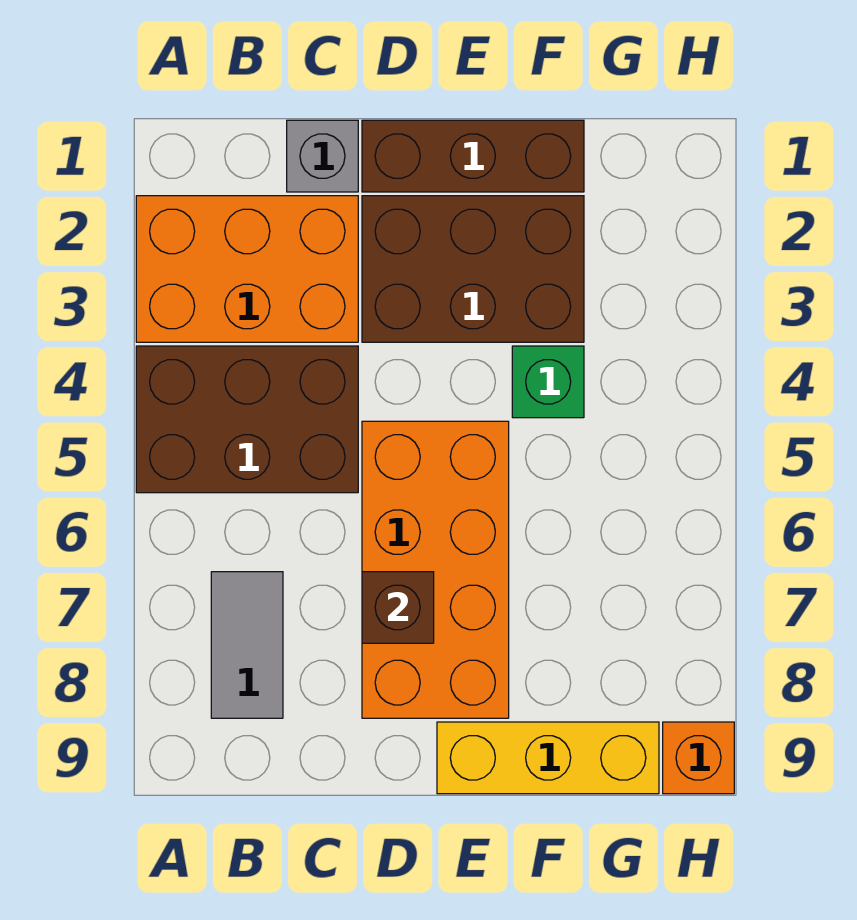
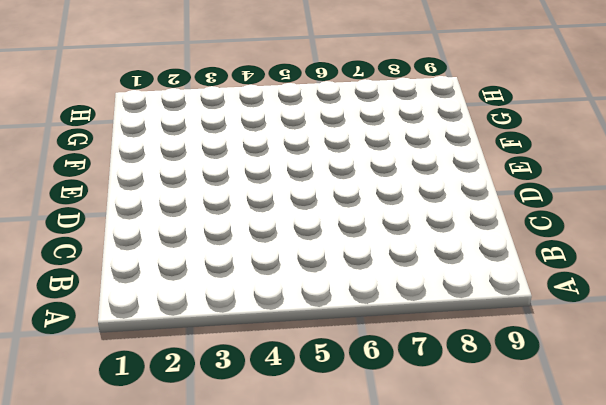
none -> orange 2x3 brick [136,196,358,342]
none -> brown 2x3 brick [136,346,358,493]

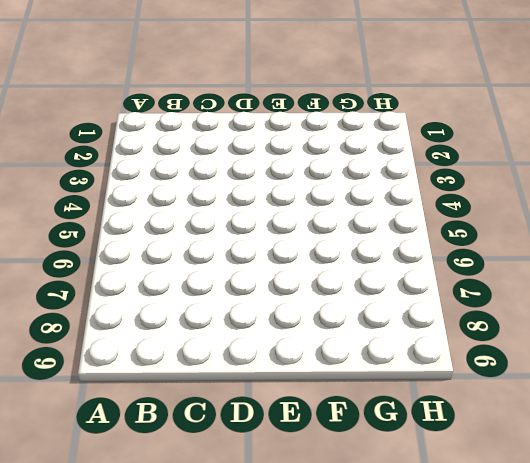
none -> orange 2x3 brick [136,196,358,342]
none -> brown 2x3 brick [136,346,358,493]

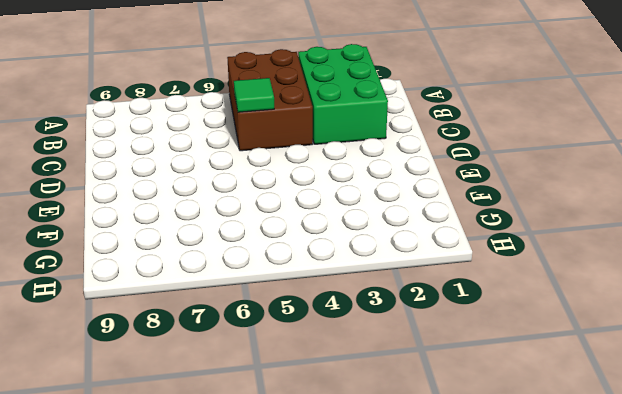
green 2x3 brick [298,44,388,144] -> orange 2x3 brick [136,196,358,342]
green 1x1 tile [234,78,274,112] -> none
none -> grey 1x2 tile [211,572,283,718]
none -> grey 1x1 brick [287,120,358,192]

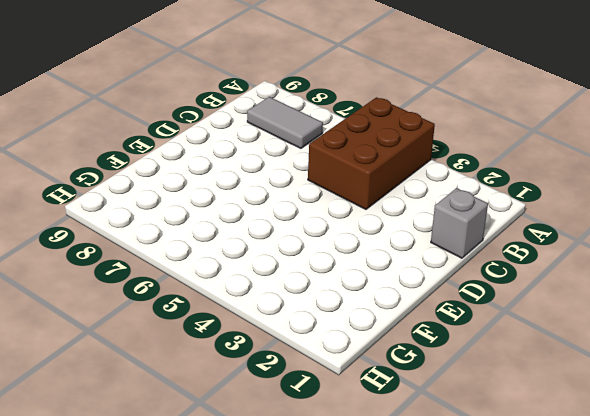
none -> orange 2x3 brick [136,196,358,342]
none -> brown 1x3 brick [362,120,584,192]

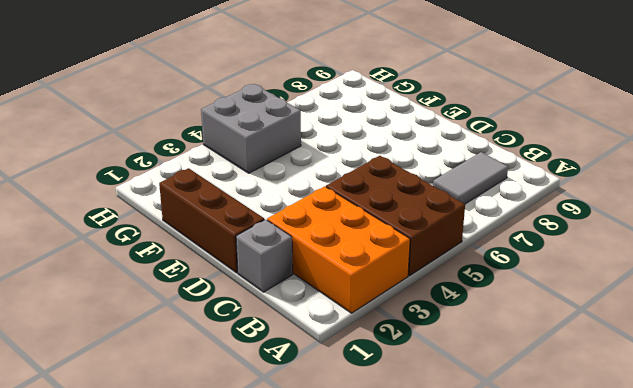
grey 2x2 brick [201,84,301,173] -> none
none -> brown 2x3 brick [362,196,584,342]
none -> orange 2x4 brick [362,421,509,718]

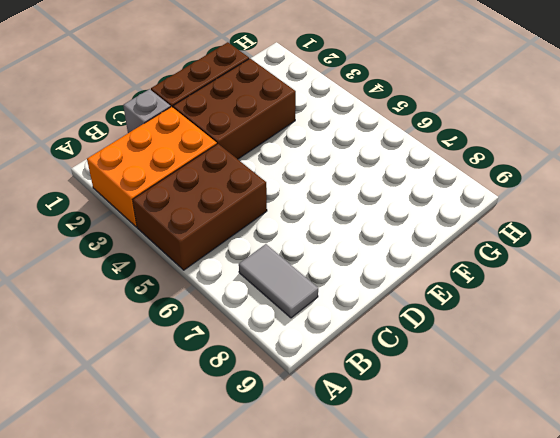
none -> orange 2x4 brick [362,421,509,718]
none -> yellow 1x3 brick [437,722,659,794]

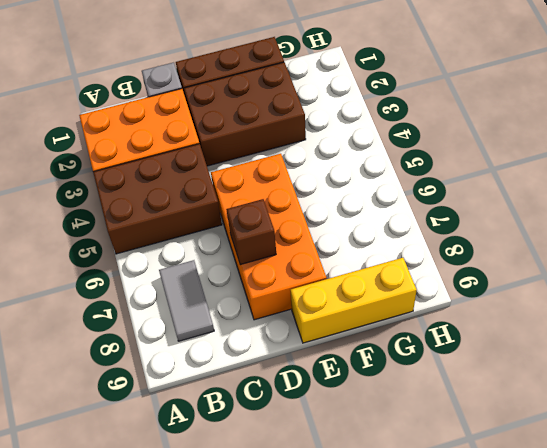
none -> green 1x1 brick [512,346,584,418]
none -> orange 1x1 brick [663,722,734,794]

